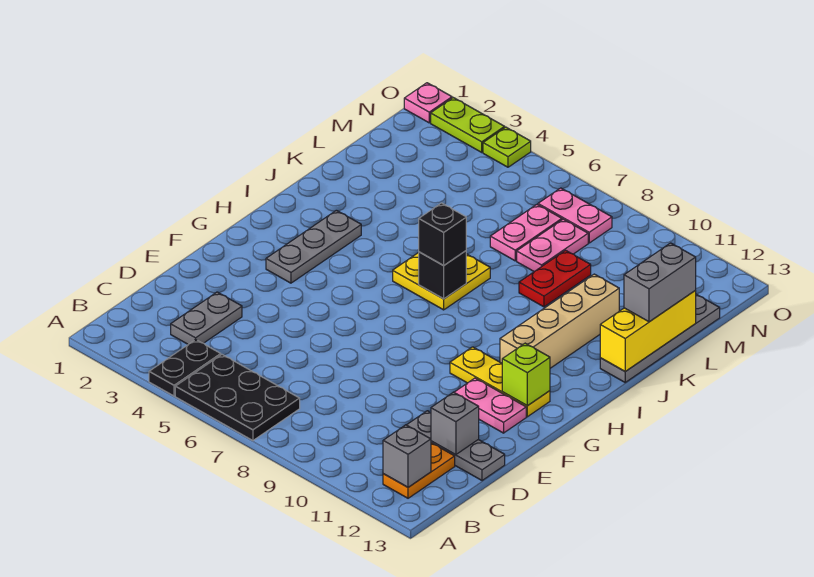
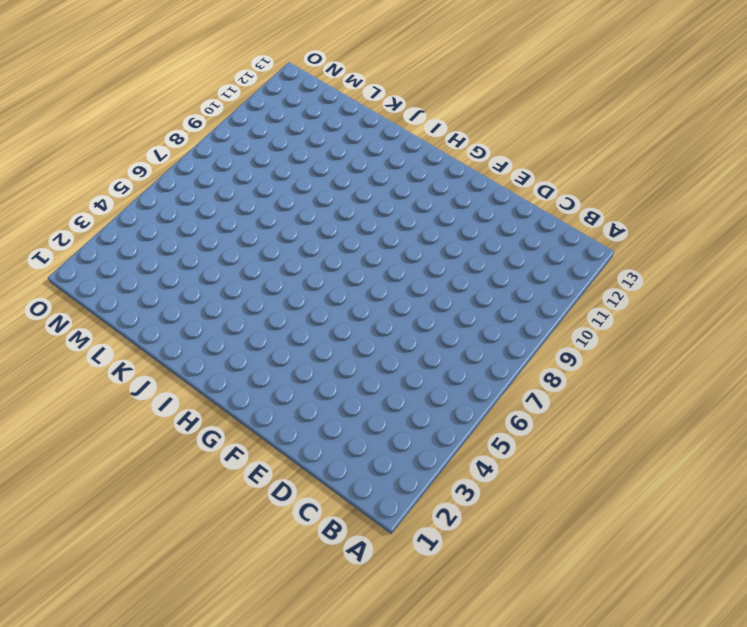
none -> black 1x2 plate [149,340,221,396]
none -> black 2x3 plate [175,355,300,440]
none -> orange 1x2 plate [383,443,455,498]

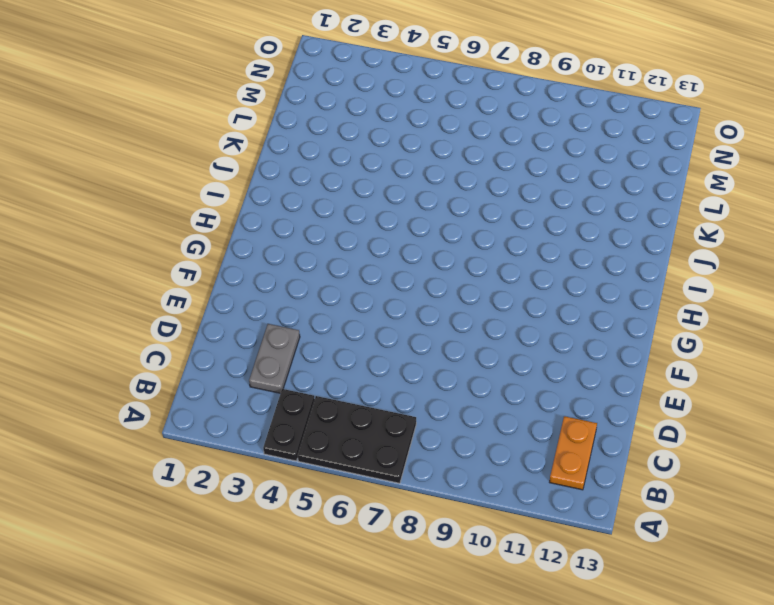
none -> grey 1x3 plate [407,411,505,481]
none -> pink 1x2 plate [454,378,526,433]
none -> grey 1x3 plate [266,210,361,283]

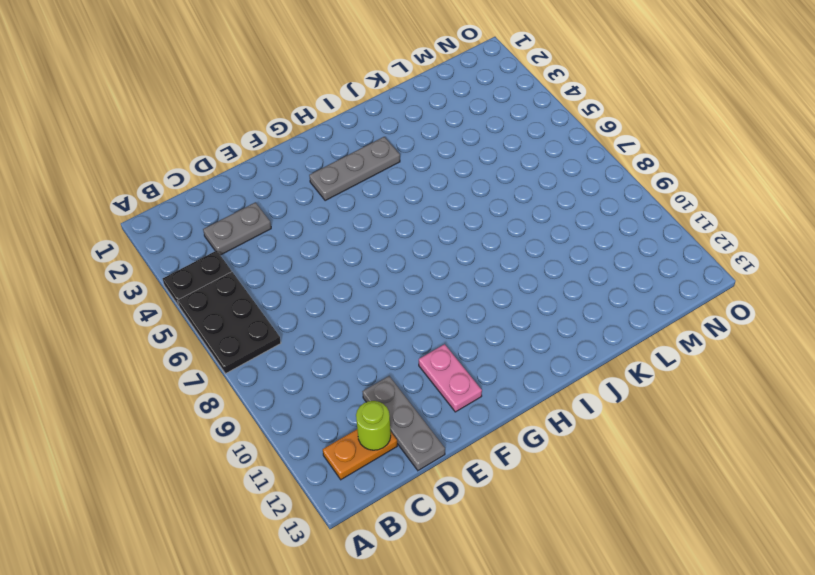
lime 1x1 round brick [356,401,391,450] -> none
none -> yellow 1x3 plate [450,347,550,417]
none -> tan 1x4 brick [500,274,619,368]
none -> yellow 2x2 plate [393,253,490,310]

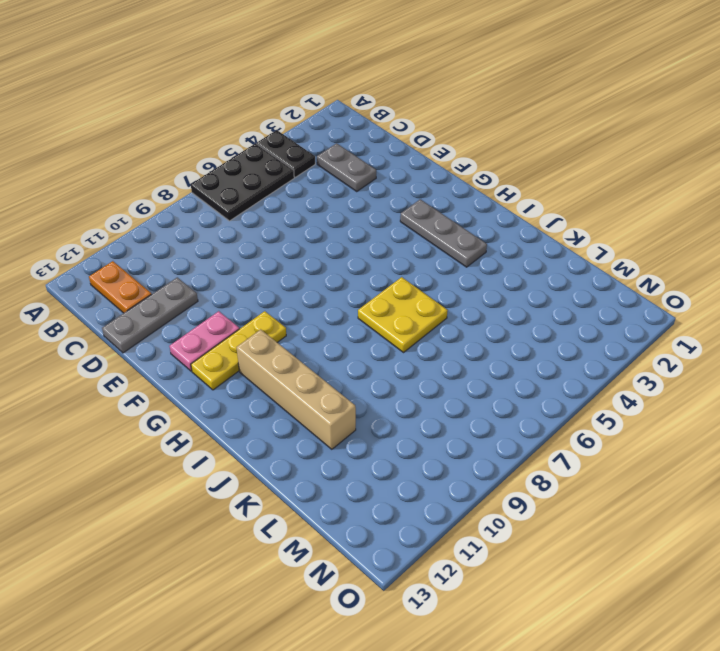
none -> grey 1x4 plate [600,294,720,382]
none -> red 1x2 plate [519,250,591,307]
none -> pink 1x2 plate [490,205,562,261]

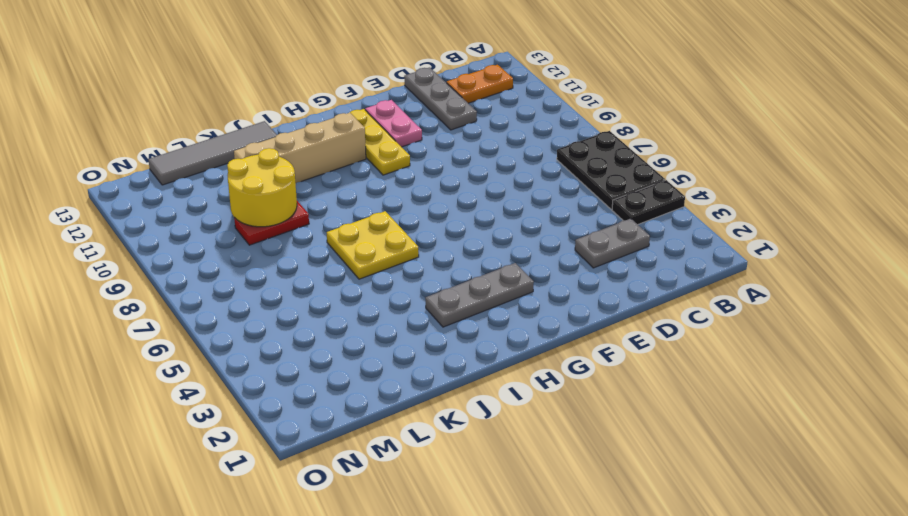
grey 1x4 tile [148,121,277,185] -> grey 1x4 plate [600,294,720,382]
yellow 2x2 round brick [227,148,297,227] -> none
none -> pink 1x2 plate [490,205,562,261]
none -> pink 1x2 plate [517,219,588,272]
none -> pink 1x2 plate [538,188,612,243]

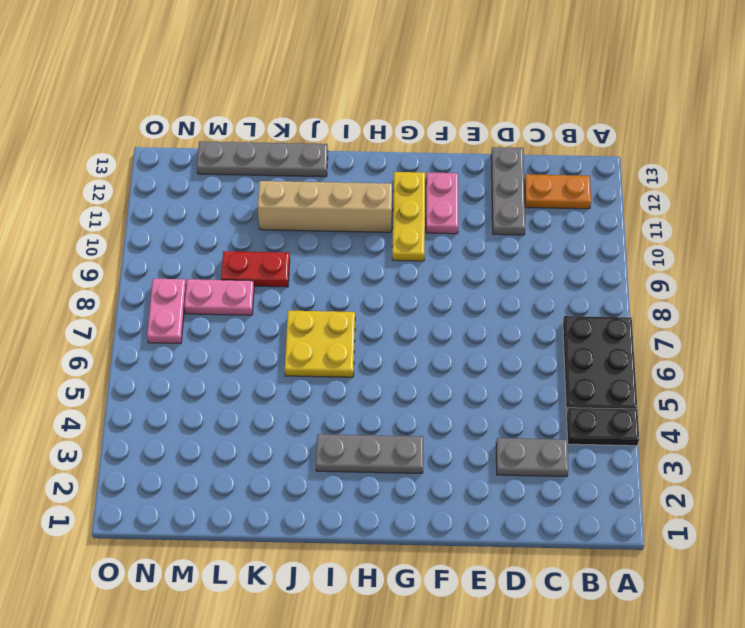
none -> pink 1x2 plate [490,205,562,261]
none -> pink 1x1 plate [404,83,452,123]
none -> lime 1x2 plate [431,98,505,152]

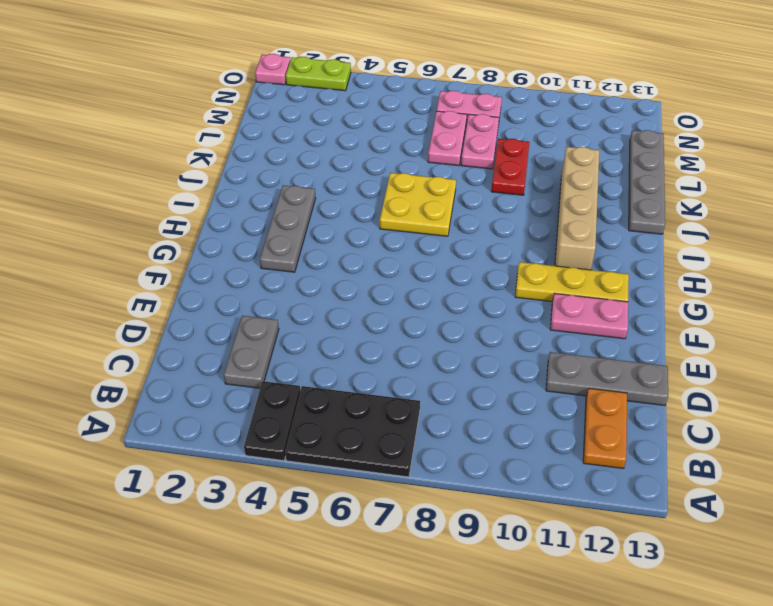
none -> lime 1x1 plate [483,127,531,167]
none -> grey 1x1 brick [383,425,431,487]
none -> grey 1x1 brick [431,392,479,455]

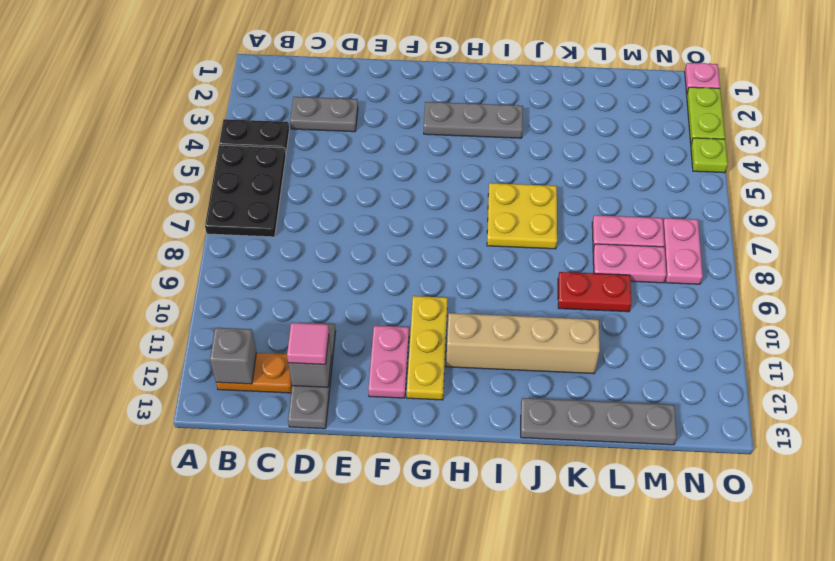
pink 1x1 tile [287,323,329,364] -> none
none -> lime 1x1 brick [502,343,550,406]
none -> black 1x1 brick [419,251,466,299]
none -> yellow 1x3 brick [600,291,696,371]

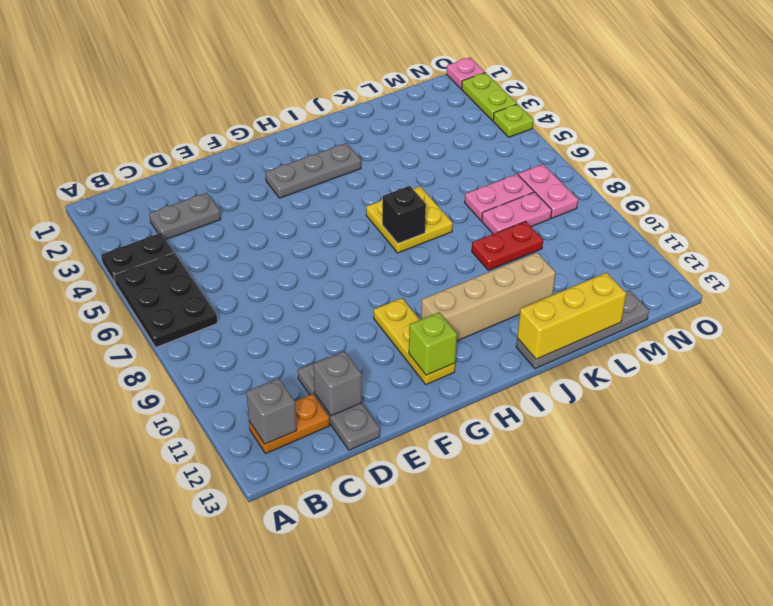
none -> pink 1x2 plate [454,378,526,433]
none -> black 1x1 brick [419,203,466,265]
none -> grey 1x2 brick [624,243,696,322]

